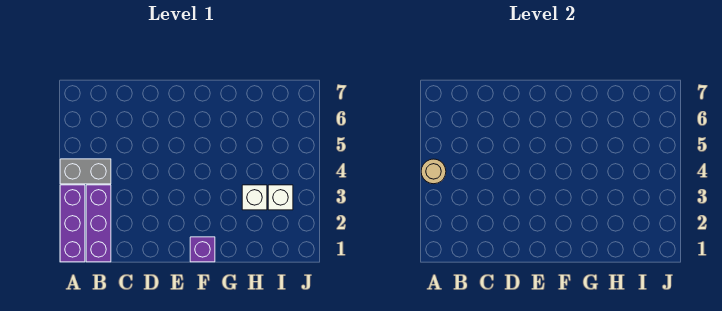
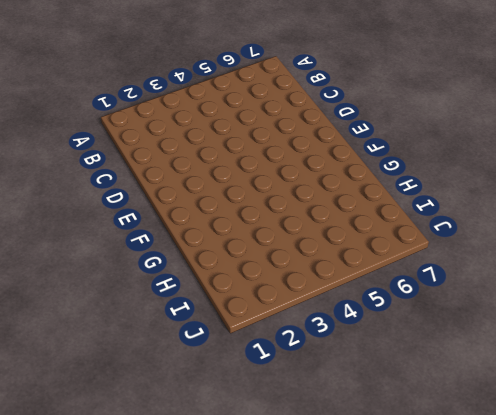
none -> purple 1x3 brick [60,185,85,262]
none -> grey 1x2 brick [60,159,111,184]

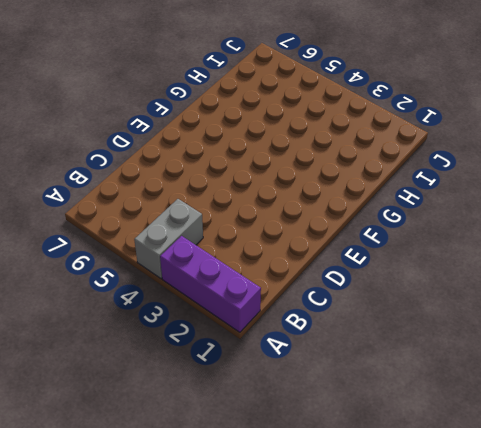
none -> purple 1x3 brick [86,185,111,262]
none -> purple 1x1 brick [190,237,215,262]

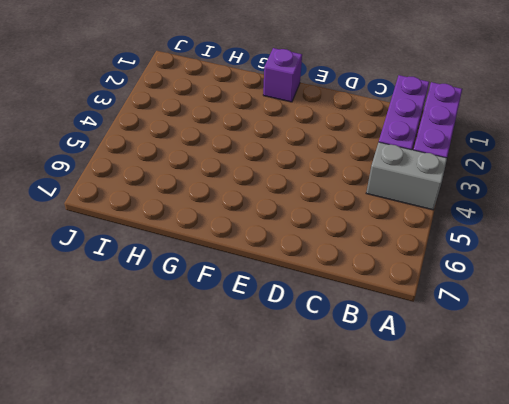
none -> white 1x1 brick [242,185,267,210]
none -> white 1x1 brick [268,185,293,210]

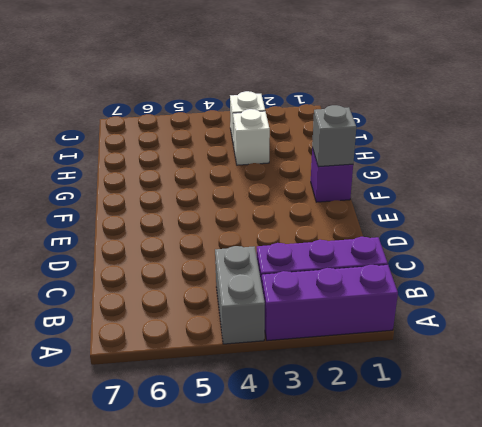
grey 1x1 brick [312,105,356,167] -> none
none -> tan 1x1 round brick [421,159,446,184]

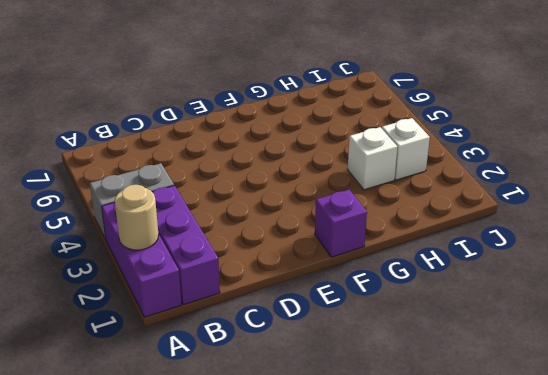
tan 1x1 round brick [115,185,159,250] -> tan 1x1 round brick moved to [421,159,446,184]

